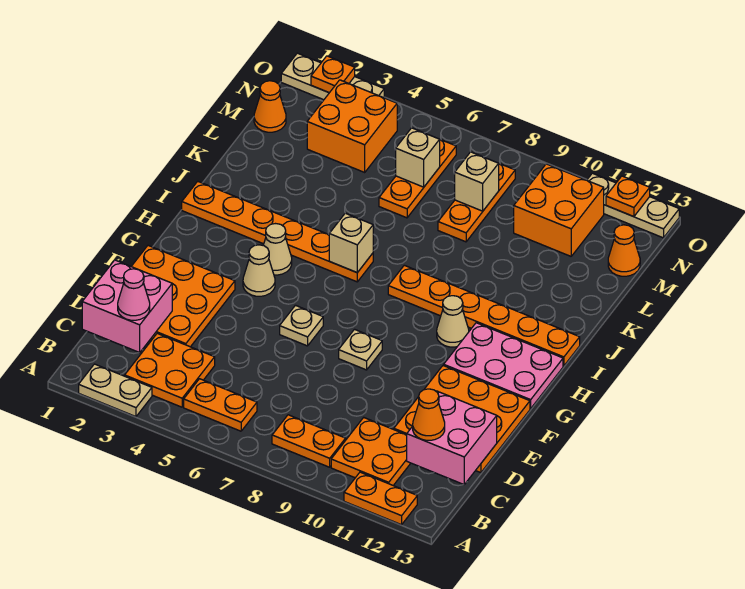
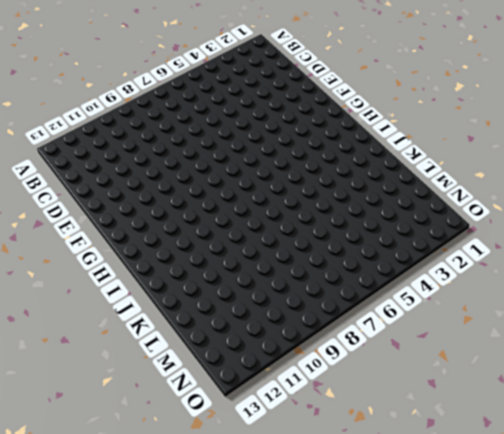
none -> tan 1x2 plate [79,364,152,417]
none -> orange 1x2 plate [344,472,417,525]
none -> orange 2x2 plate [125,333,215,407]
none -> orange 1x2 plate [184,379,257,431]

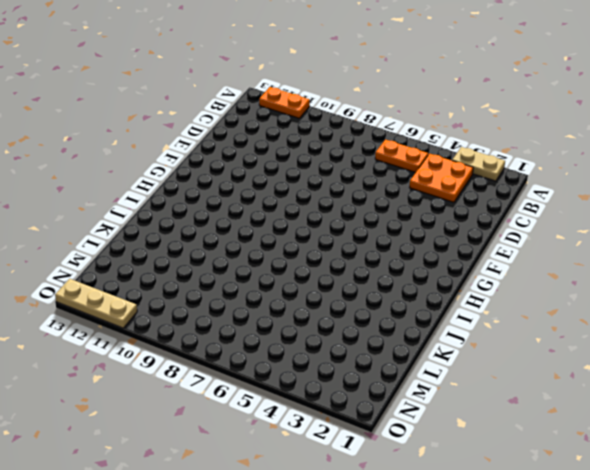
none -> orange 1x2 plate [272,415,346,467]
none -> orange 2x2 plate [331,418,411,485]
none -> orange 3x3 plate [131,246,235,347]
none -> orange 3x3 plate [394,365,530,473]

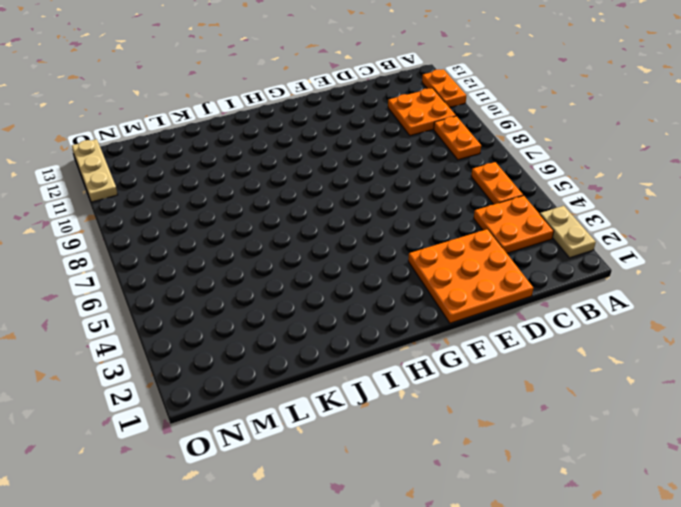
none -> orange 3x3 plate [394,365,530,473]
none -> tan 1x1 plate [280,305,323,346]
none -> tan 1x1 plate [339,329,382,370]
none -> tan 1x1 cone [243,245,275,296]

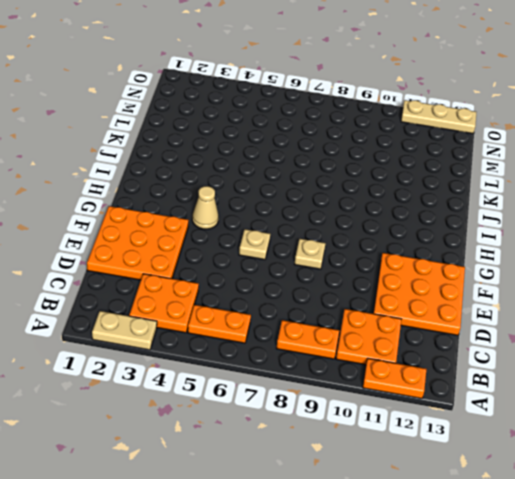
none -> pink 2x3 plate [444,323,563,409]
none -> tan 1x1 cone [263,224,292,275]
none -> tan 1x1 cone [437,296,469,347]
none -> orange 1x6 plate [182,181,373,282]

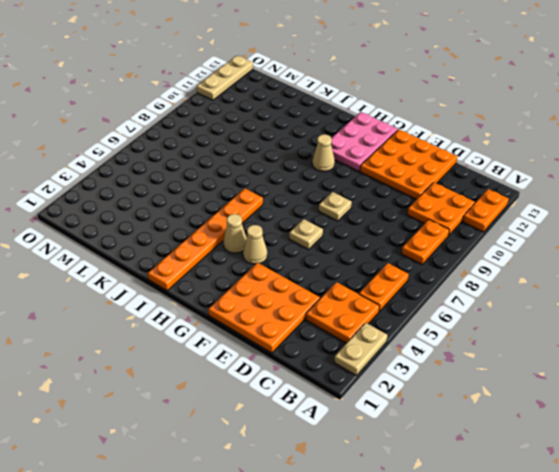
none -> orange 1x6 plate [388,265,580,366]
none -> orange 1x3 plate [379,140,456,218]
none -> orange 1x3 plate [438,164,515,242]
none -> orange 1x1 cone [254,81,286,132]

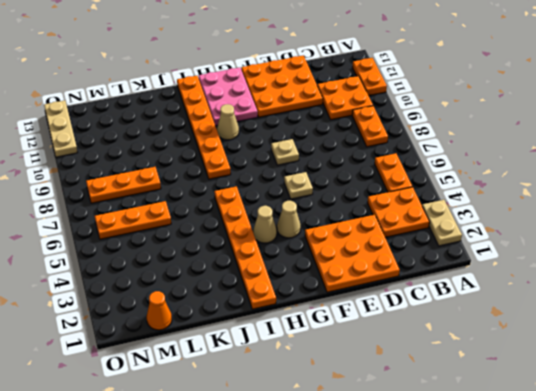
none -> orange 2x2 brick [307,80,397,172]
none -> orange 2x2 brick [514,164,604,256]
none -> orange 1x1 cone [608,225,640,276]
none -> tan 1x3 plate [281,53,384,100]

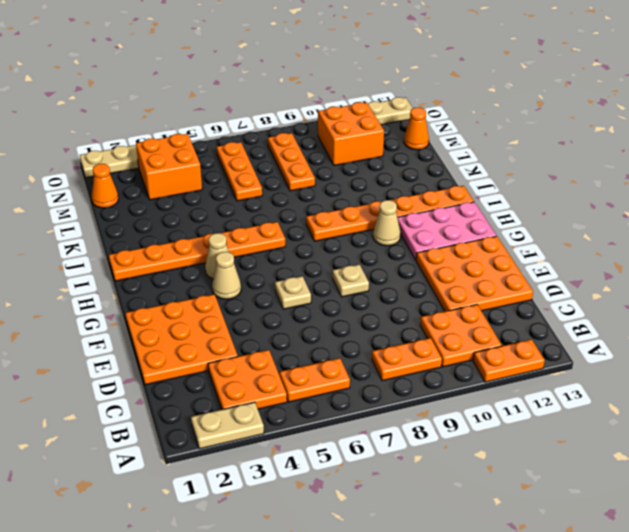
none -> pink 2x2 brick [82,260,172,352]
none -> pink 2x2 brick [407,392,497,485]
none -> tan 1x1 brick [329,213,373,273]
none -> tan 1x1 brick [396,128,440,187]

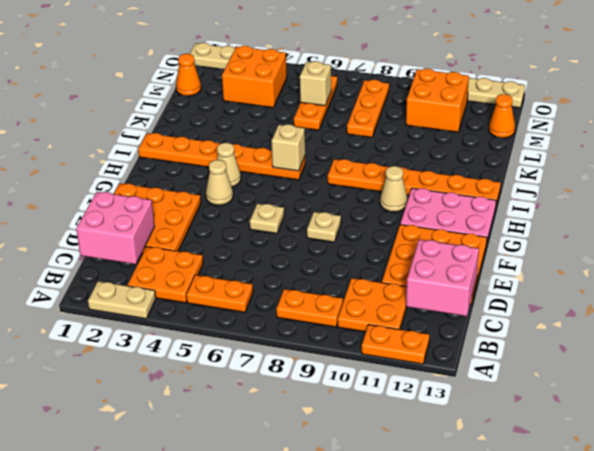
none -> tan 1x1 brick [455,152,499,211]
none -> orange 1x1 plate [311,56,355,93]
none -> orange 1x1 plate [606,176,650,217]
none -> pink 1x1 cone [118,269,150,320]

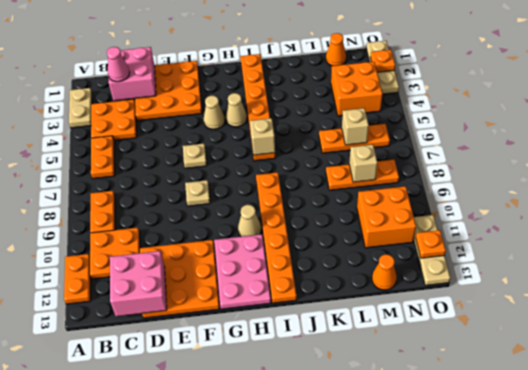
none -> orange 1x1 cone [413,389,445,440]

